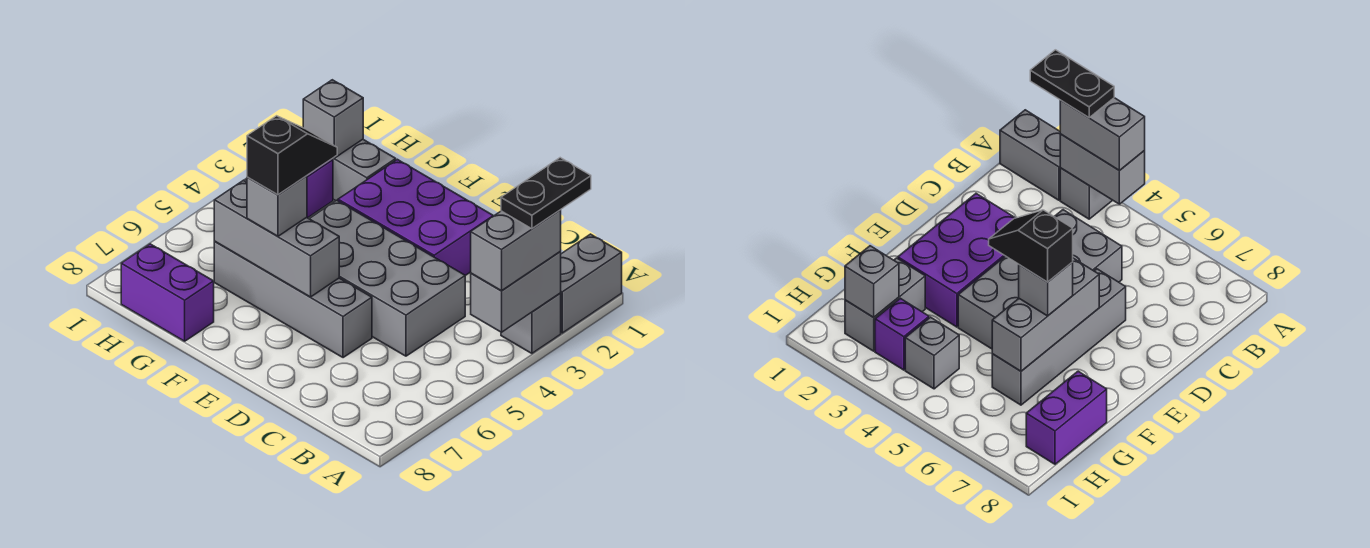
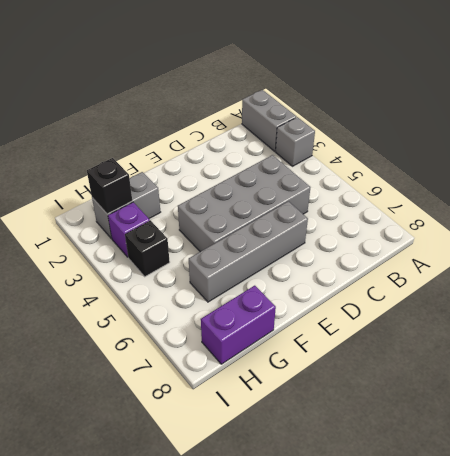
black 1x1 brick [87,158,132,214] -> grey 1x1 brick [303,80,363,158]
black 1x1 brick [125,220,170,277] -> grey 1x1 brick [905,317,959,389]
none -> purple 2x3 brick [338,159,493,276]
none -> grey 1x2 brick [471,251,561,332]
none -> grey 1x3 brick [214,180,339,297]

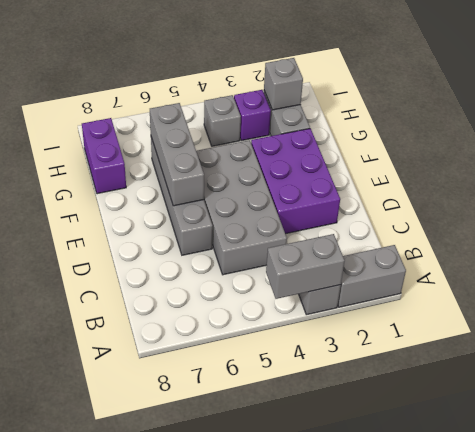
none -> grey 1x2 brick [471,210,561,291]
none -> grey 1x1 brick [247,176,307,236]
none -> black 1x2 plate [501,158,591,229]

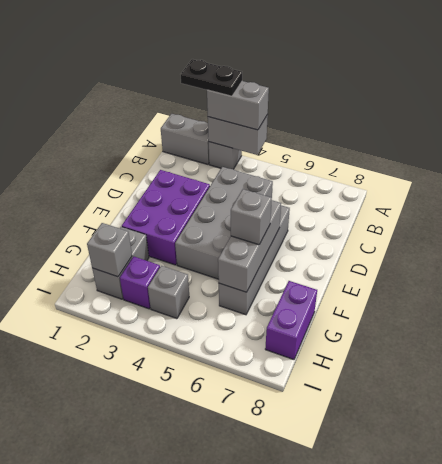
none -> black 1x2 slope [247,116,337,195]

